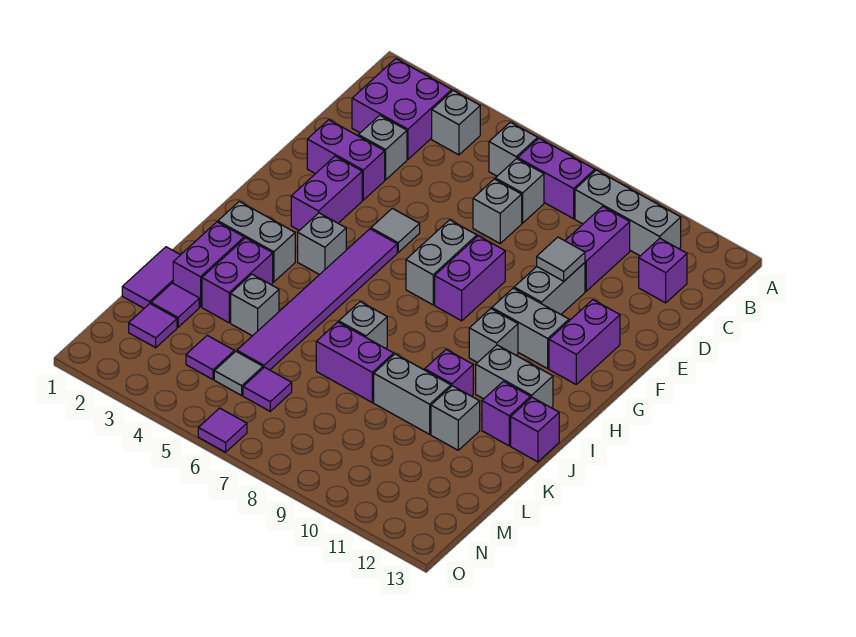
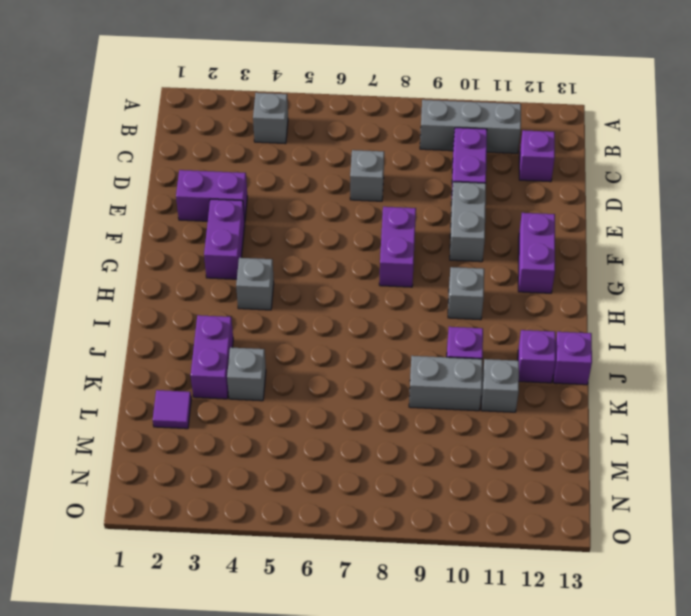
none -> purple 2x2 brick [352,59,452,159]
none -> grey 1x1 brick [489,122,538,176]
none -> purple 1x2 brick [518,138,595,219]
none -> grey 1x1 brick [495,159,544,223]

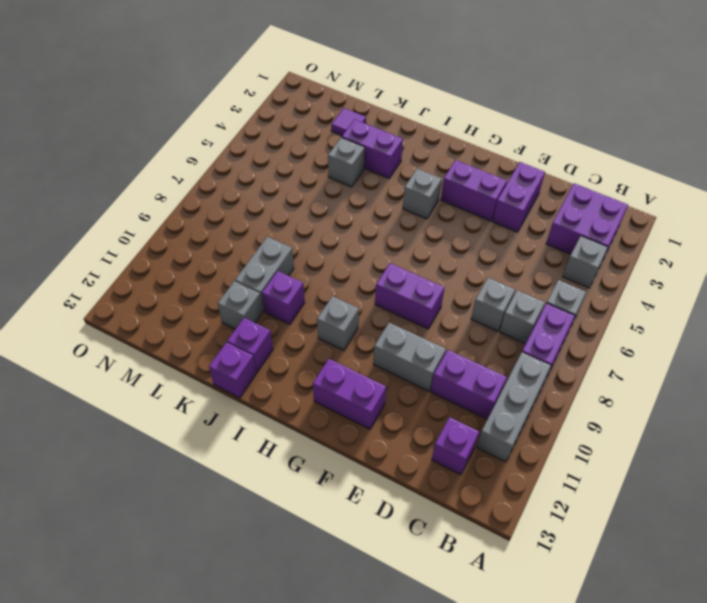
none -> grey 1x1 brick [358,115,407,180]
none -> grey 1x1 tile [371,208,420,252]
none -> grey 1x2 brick [406,220,477,305]
none -> purple 1x6 tile [237,229,397,370]

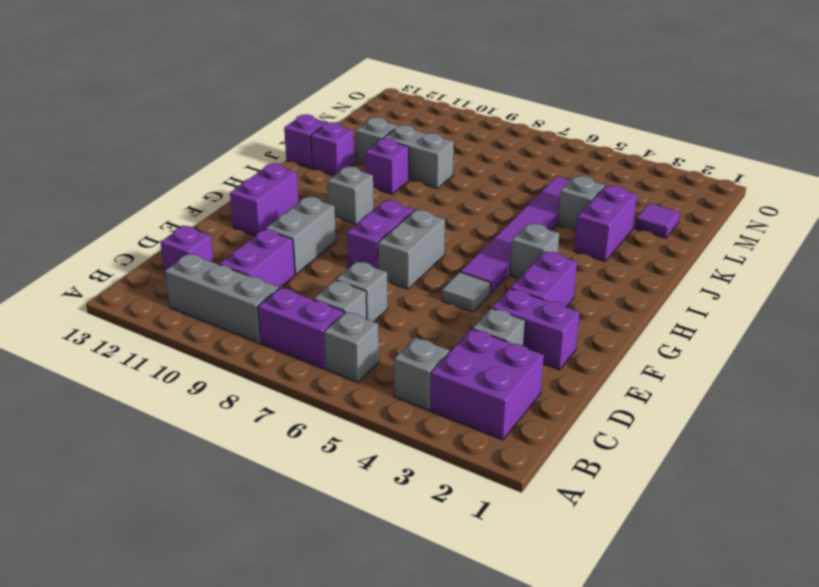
none -> grey 1x2 brick [492,288,569,369]
none -> grey 1x2 brick [218,201,295,282]
none -> grey 1x2 brick [476,345,553,408]
none -> purple 1x2 brick [173,222,244,307]

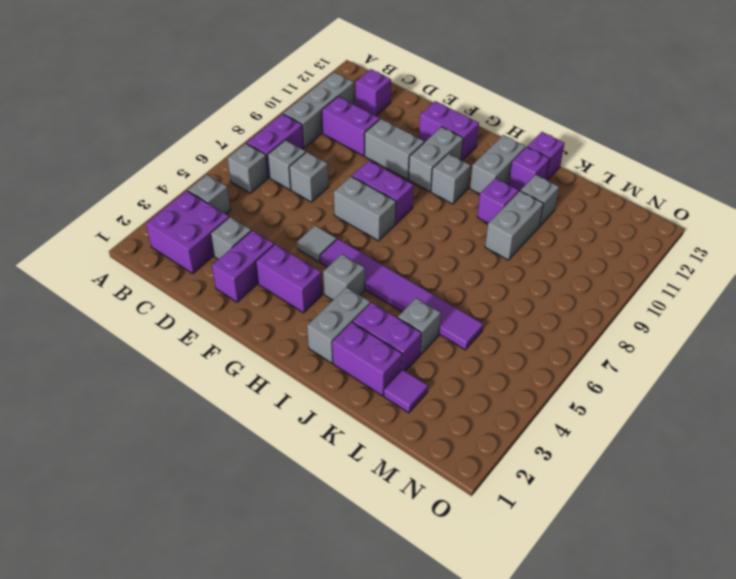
none -> grey 1x1 brick [339,302,387,348]
none -> purple 1x2 tile [122,247,180,308]
none -> purple 1x2 brick [316,322,394,402]
none -> purple 1x1 tile [129,304,177,348]

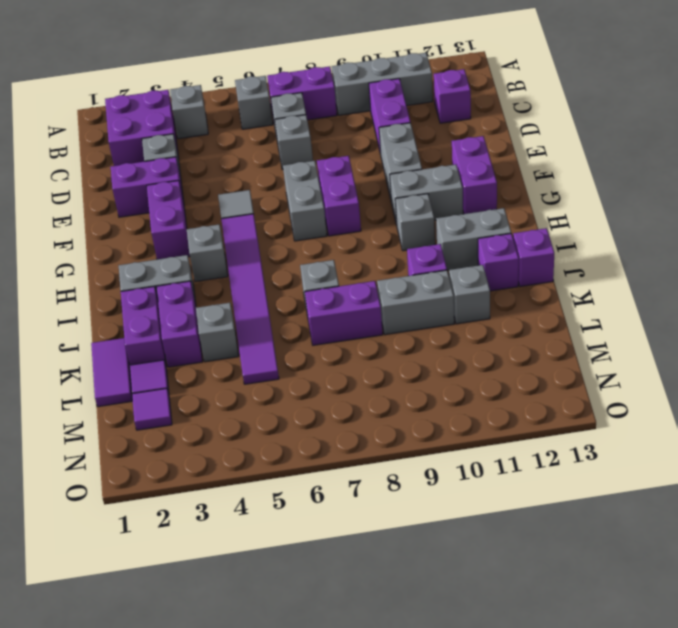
none -> purple 1x1 tile [186,335,234,379]
none -> grey 1x1 tile [214,351,263,395]
none -> purple 1x1 tile [243,367,292,411]
none -> purple 1x1 tile [198,408,247,452]

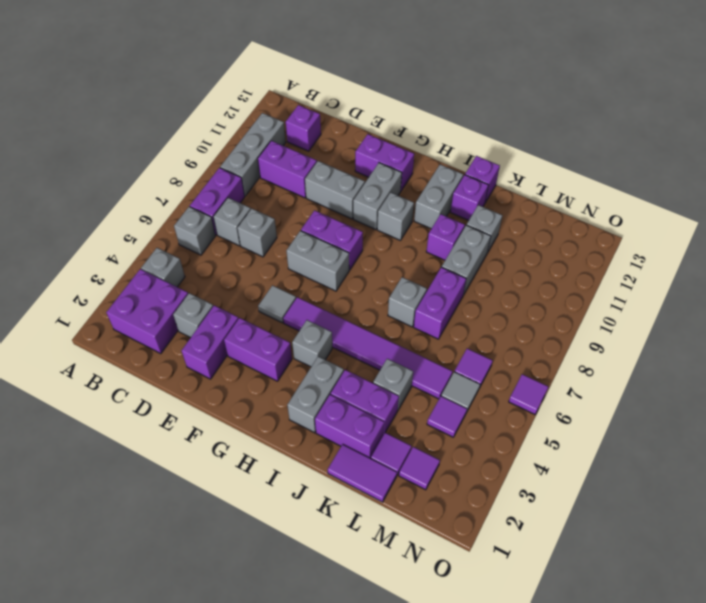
none -> grey 1x1 tile [537,237,585,281]

